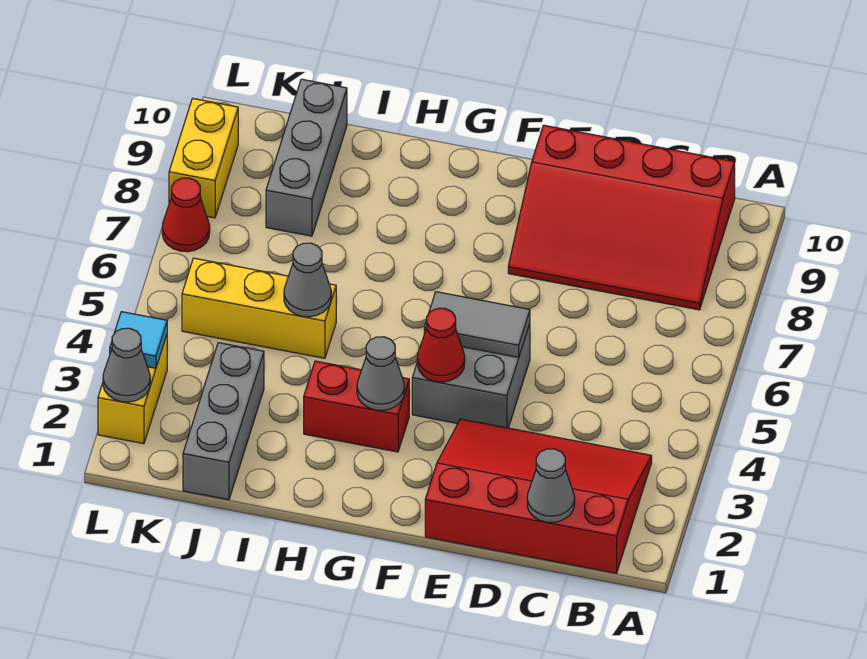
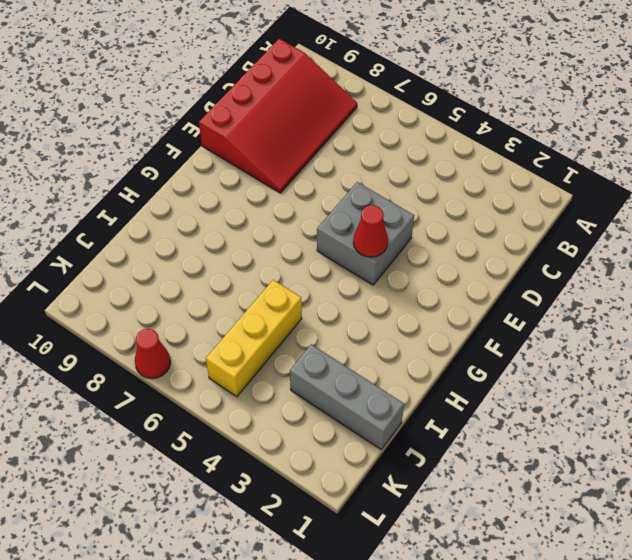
none -> red 3x4 slope [425,419,652,573]
none -> red 1x2 brick [304,361,409,452]
none -> grey 1x3 brick [266,79,347,236]

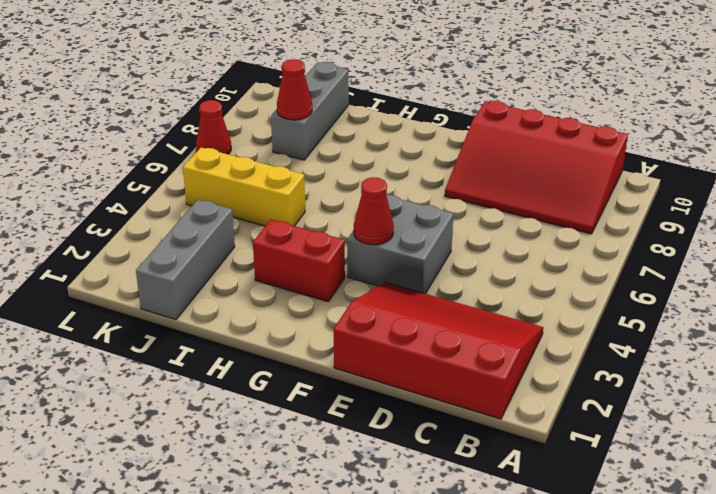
red 1x1 cone [277,59,312,120] -> none
none -> yellow 1x2 brick [98,335,167,444]
none -> yellow 1x2 brick [169,98,238,218]
none -> grey 1x1 cone [527,449,575,523]

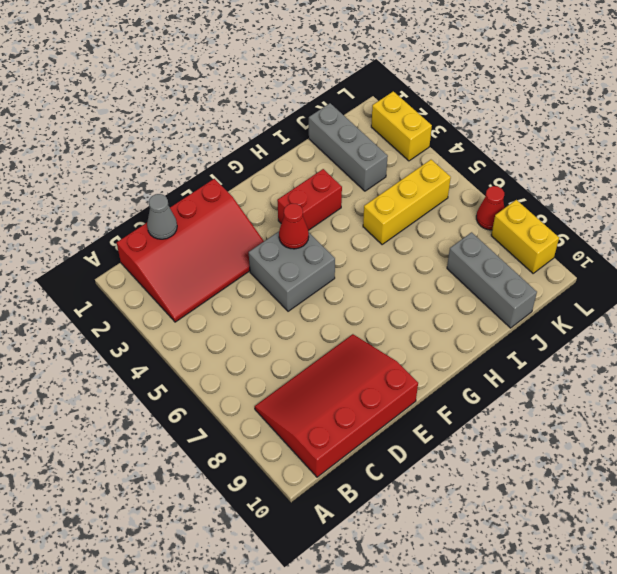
none -> grey 1x2 tile [424,292,530,357]
none -> grey 1x1 cone [357,337,404,410]
none -> grey 1x1 cone [284,243,331,317]

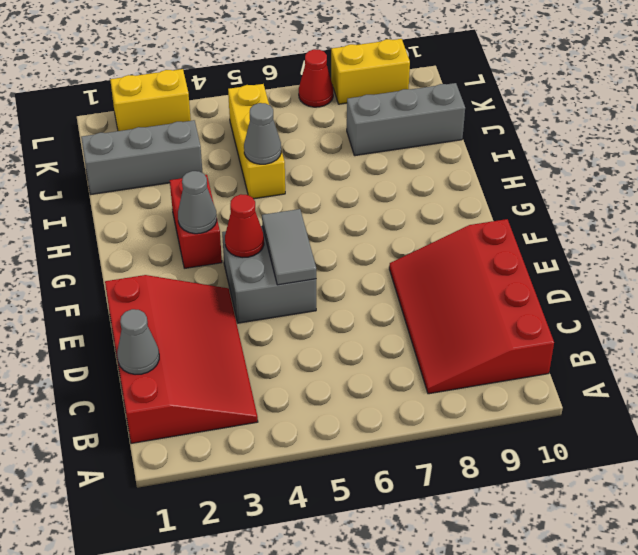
none -> grey 1x1 cone [103,328,150,402]
none -> cyan 1x1 tile [110,312,167,368]

